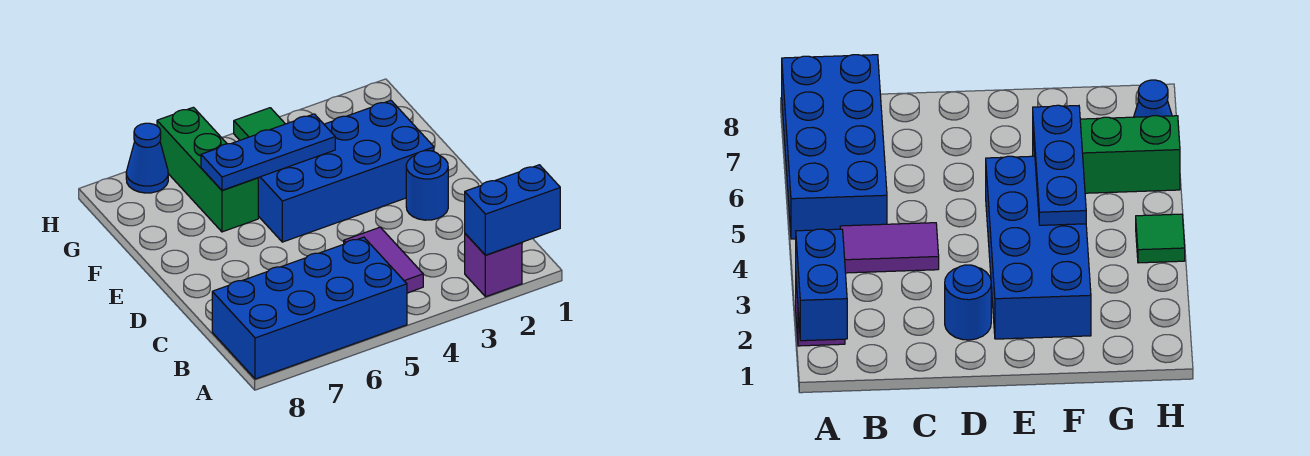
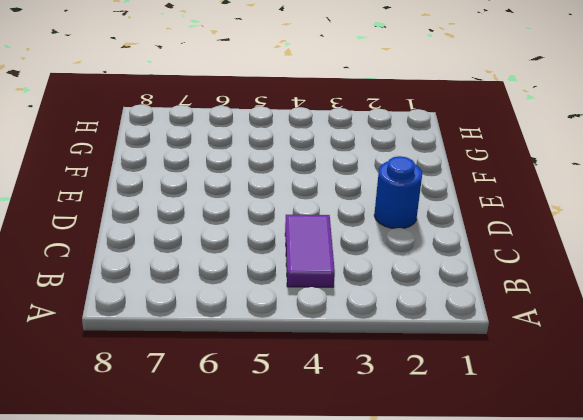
none -> purple 1x1 brick [465,234,522,297]
none -> blue 2x4 brick [212,237,407,379]

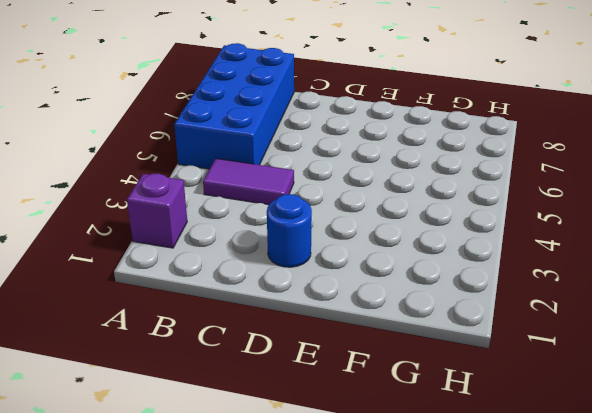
none -> blue 2x4 brick [258,100,434,242]
none -> green 1x3 brick [157,107,258,232]

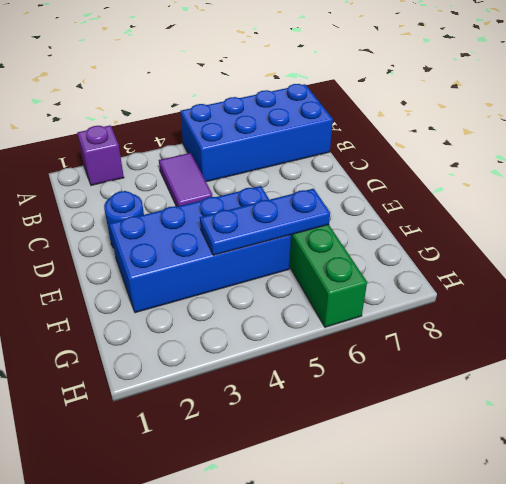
none -> green 1x1 tile [234,108,285,140]
none -> blue 1x1 cone [126,123,168,193]

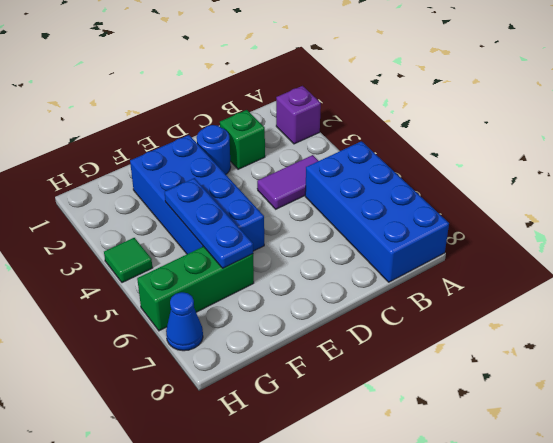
green 1x1 brick [220,110,265,169] -> none
none -> blue 1x2 brick [465,165,560,255]

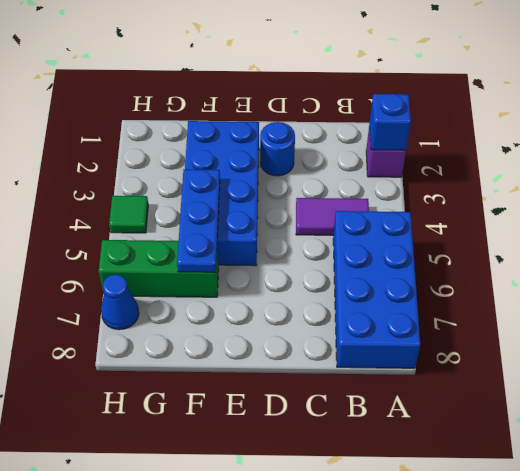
blue 1x1 brick [370,94,411,150] -> blue 1x2 brick [465,165,560,255]

